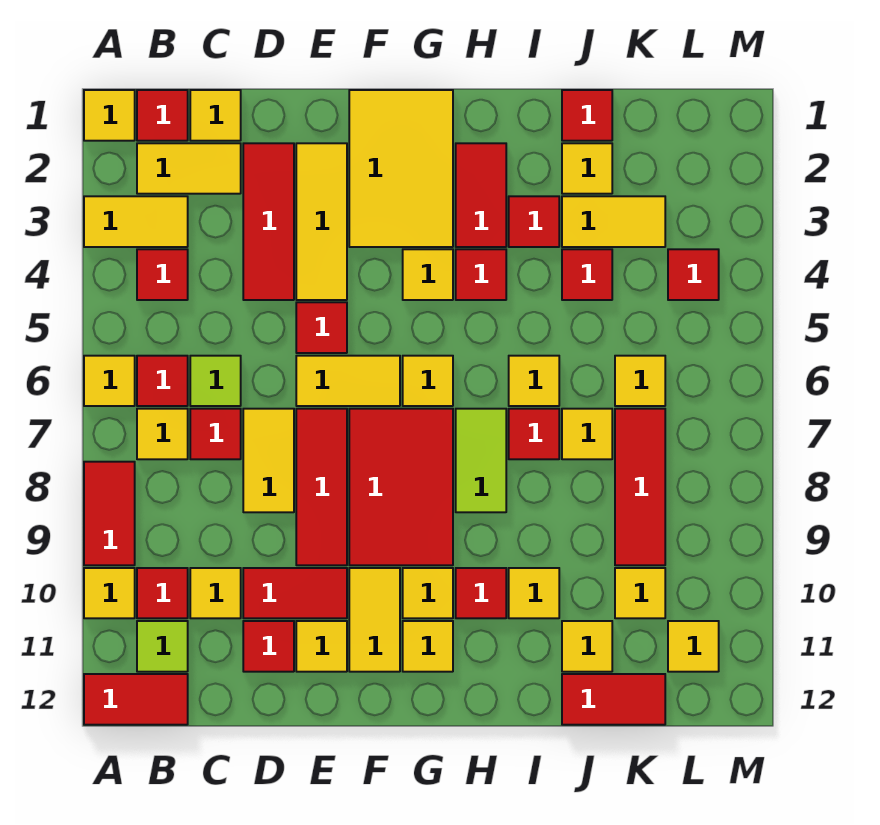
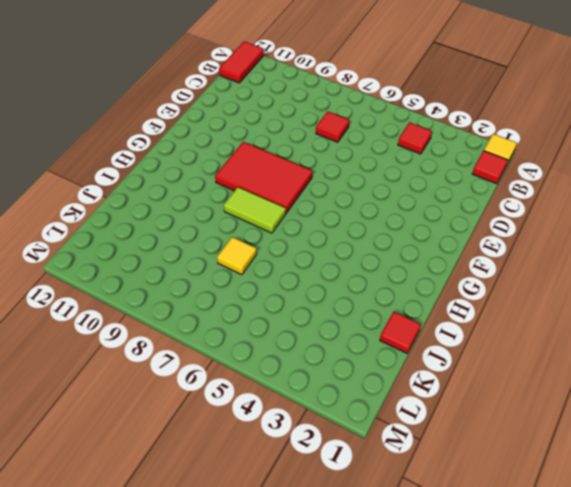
none -> yellow 1x2 tile [84,196,188,247]
none -> yellow 1x1 tile [84,356,135,406]
none -> red 1x2 tile [84,462,135,565]
none -> yellow 1x1 tile [84,568,135,618]

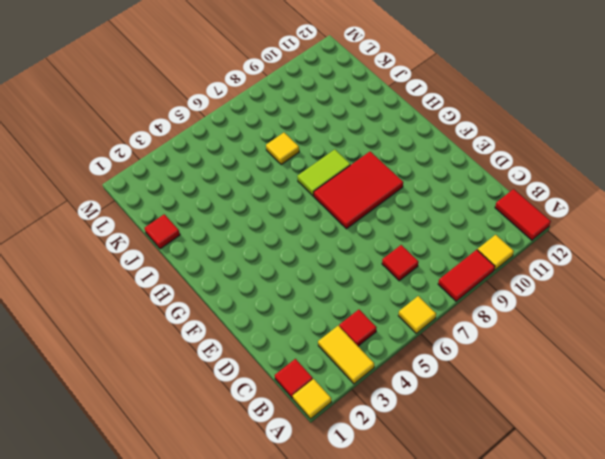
none -> yellow 1x2 tile [137,143,241,194]
none -> red 1x1 tile [137,356,188,406]
none -> yellow 1x1 tile [137,409,188,459]
none -> red 1x1 tile [137,568,188,618]

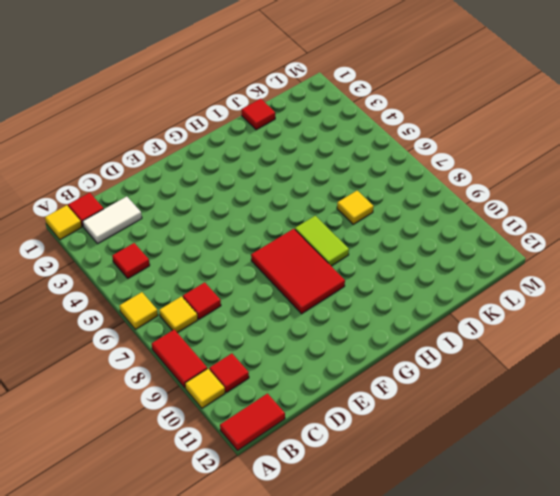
white 1x2 tile [83,197,142,243] -> yellow 1x2 tile [137,143,241,194]
none -> yellow 1x2 tile [84,196,188,247]
none -> red 1x1 tile [137,356,188,406]
none -> lime 1x1 tile [137,621,188,672]
none -> yellow 1x1 tile [190,90,241,141]

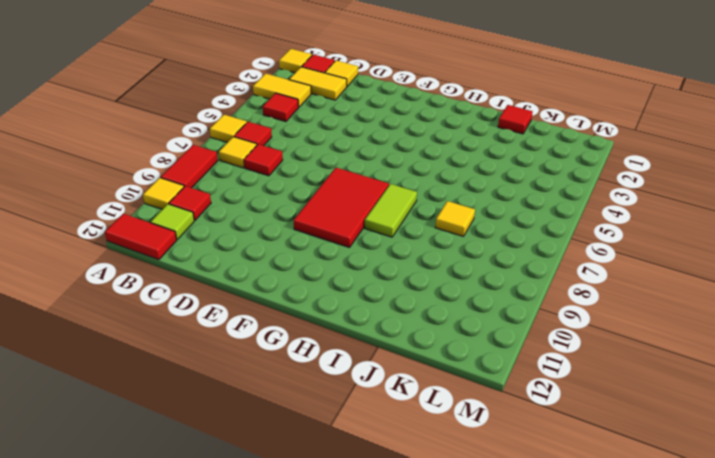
none -> lime 1x1 tile [190,356,241,406]
none -> yellow 1x1 tile [190,568,241,618]
none -> red 1x3 tile [243,143,294,300]
none -> yellow 1x2 tile [243,409,294,512]

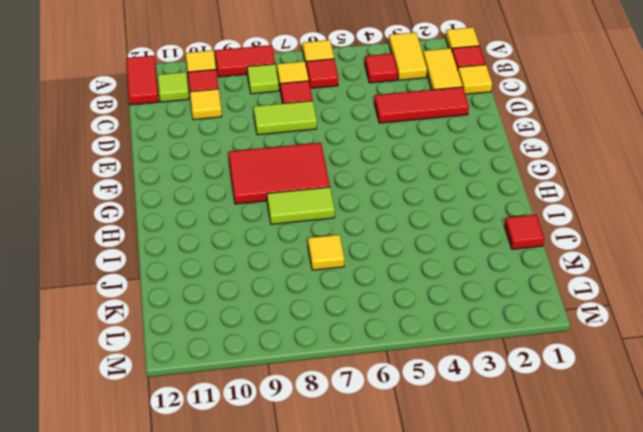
lime 1x1 tile [247,64,279,94] -> lime 1x1 tile moved to [190,356,241,406]
lime 1x2 tile [253,101,317,135] -> yellow 1x2 tile [243,409,294,512]
none -> red 1x2 tile [243,568,347,618]
none -> red 1x1 tile [243,621,294,672]
none -> yellow 1x3 tile [296,143,347,300]
none -> red 1x1 tile [296,302,347,353]

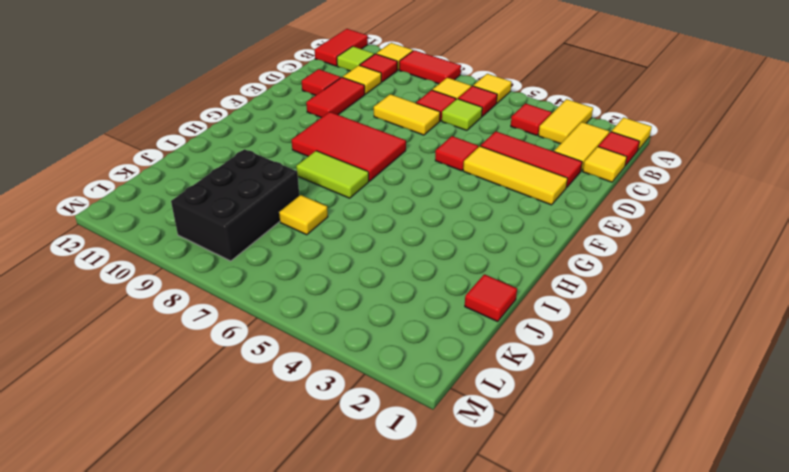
black 2x3 brick [171,149,299,261] -> red 1x3 tile [615,409,665,565]
none -> yellow 1x2 tile [296,356,400,406]
none -> red 1x3 tile [296,409,347,565]
none -> yellow 1x1 tile [296,621,347,672]
none -> yellow 2x3 tile [349,90,453,247]

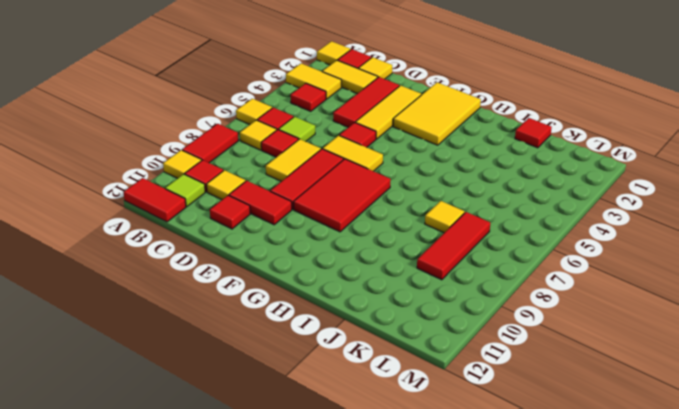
none -> yellow 1x1 tile [296,621,347,672]
none -> yellow 1x2 tile [349,568,400,672]
none -> yellow 1x1 tile [403,249,453,300]
none -> yellow 1x1 tile [403,356,453,406]

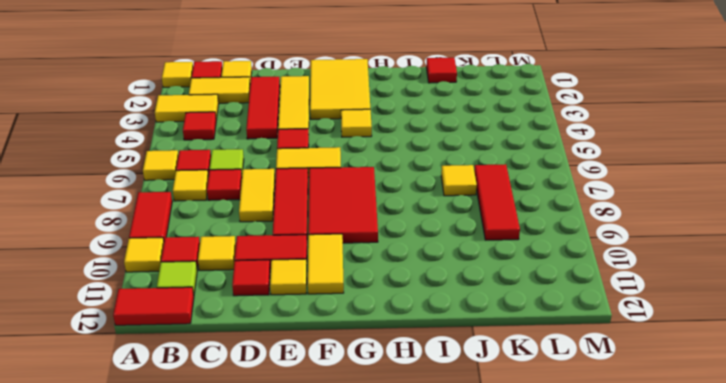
none -> yellow 1x1 tile [403,356,453,406]
none -> yellow 1x1 tile [403,568,453,618]
none -> yellow 1x1 tile [403,621,453,672]
none -> red 1x2 tile [456,143,506,247]

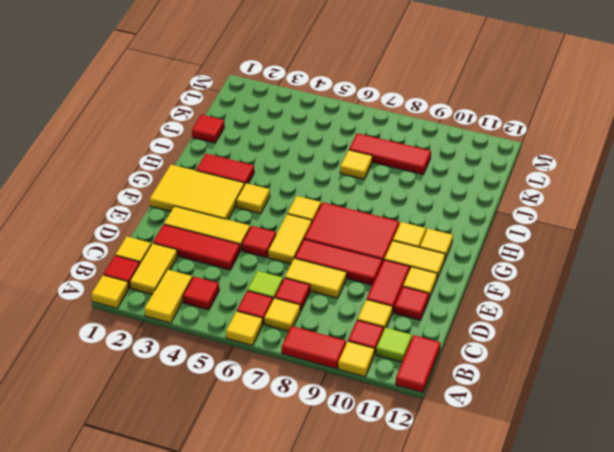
none -> red 1x1 tile [456,249,506,300]
none -> lime 1x2 tile [456,409,506,512]
none -> red 1x1 tile [456,568,506,618]
none -> red 1x1 tile [509,196,559,247]

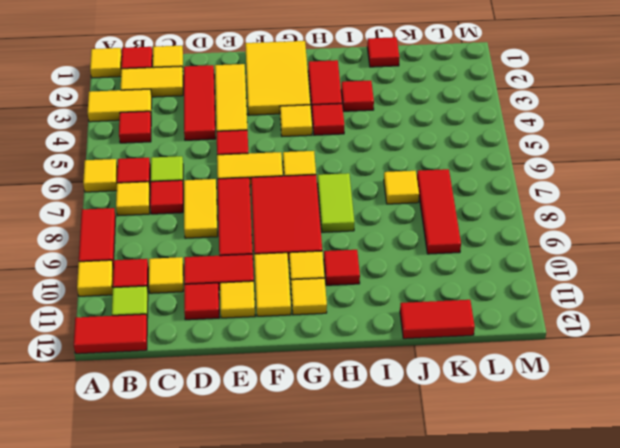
none -> yellow 1x1 tile [509,356,559,406]
none -> red 1x1 tile [509,409,559,459]
none -> yellow 1x1 tile [509,568,559,618]
none -> yellow 1x1 tile [562,143,612,194]

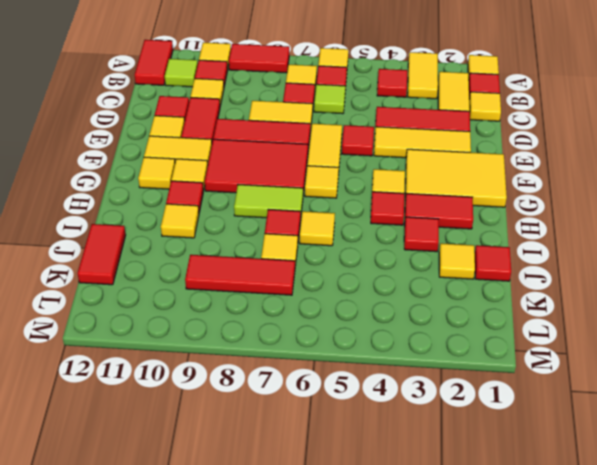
none -> yellow 1x2 tile [562,196,665,247]
none -> red 1x1 tile [562,249,612,300]
none -> yellow 1x1 tile [562,621,612,672]
none -> yellow 1x1 tile [615,356,665,406]

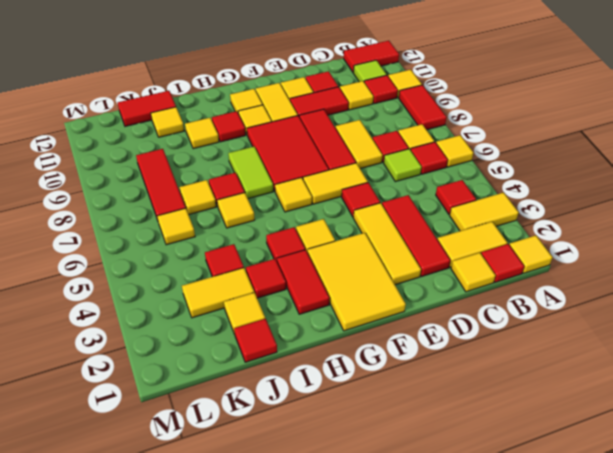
none -> yellow 1x1 tile [615,568,665,618]
none -> red 1x1 tile [668,249,719,300]
none -> yellow 1x1 tile [668,621,719,672]

